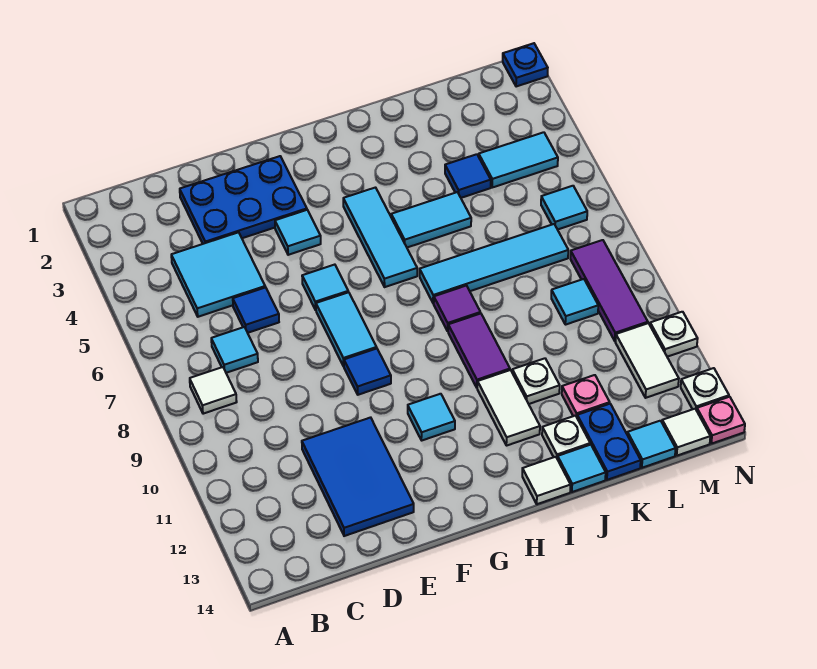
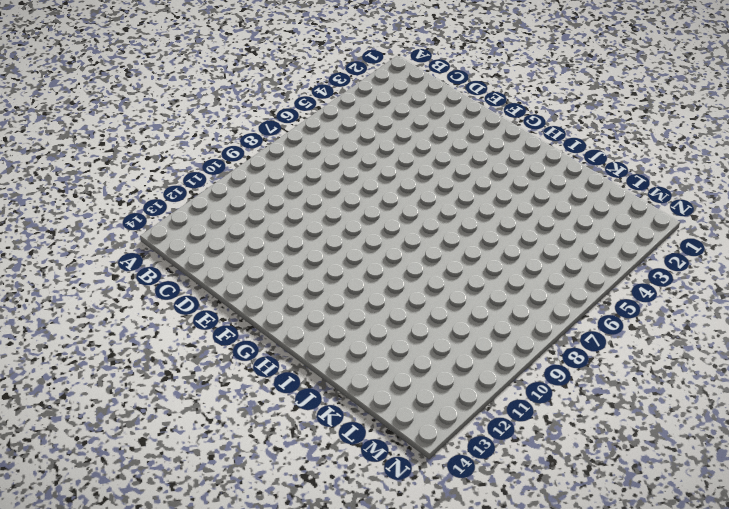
none -> white 1x1 tile [190,367,237,414]
none -> cyan 2x2 tile [171,232,265,317]
none -> cyan 1x1 tile [211,327,258,373]
none -> blue 2x3 plate [180,156,307,244]

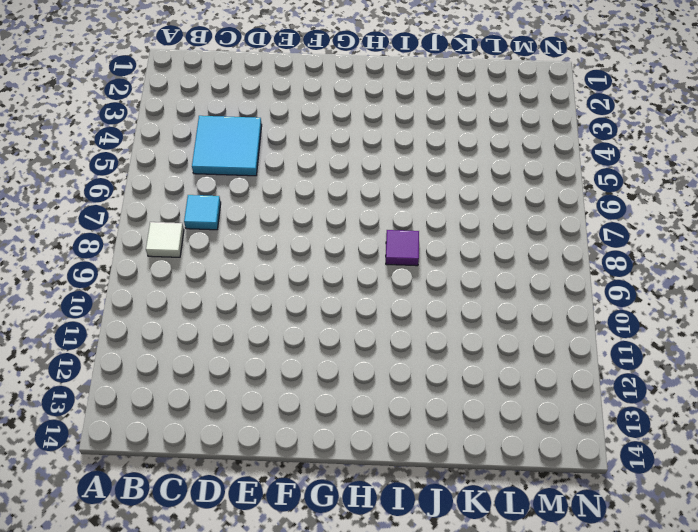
none -> blue 2x3 plate [180,156,307,244]
none -> blue 1x1 tile [233,287,279,333]
none -> blue 2x3 tile [302,417,414,536]
none -> cyan 1x1 tile [275,210,321,255]

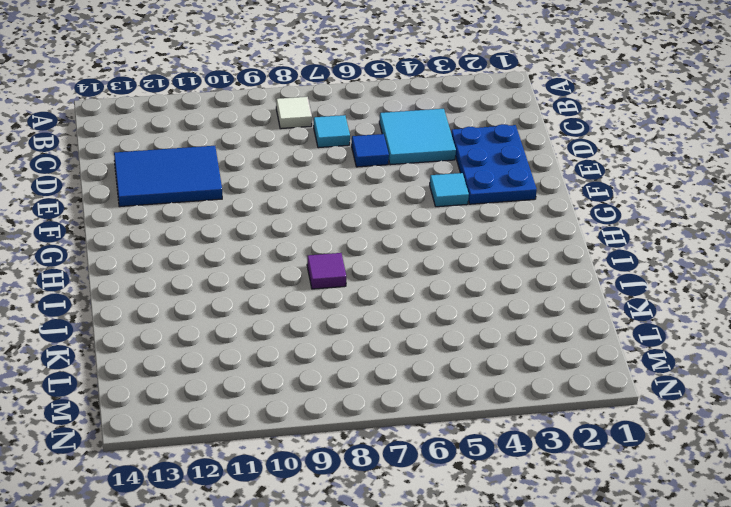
none -> cyan 1x1 tile [302,265,348,310]
none -> cyan 1x2 tile [316,292,377,366]
none -> blue 1x1 tile [344,349,391,395]
none -> cyan 1x1 tile [408,394,455,440]

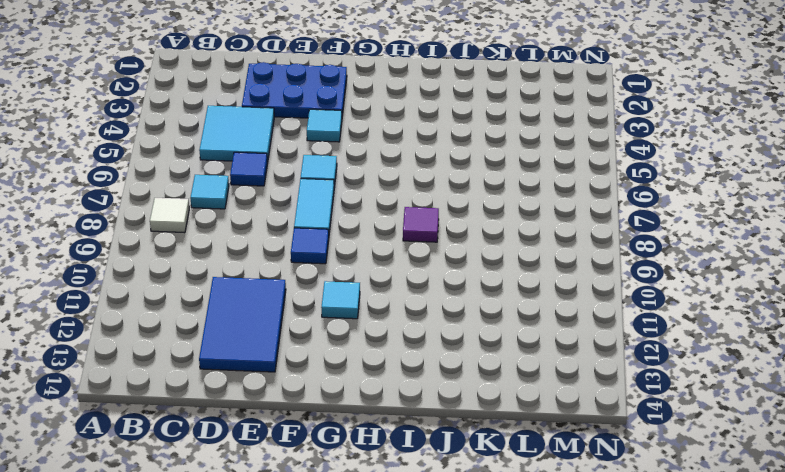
none -> cyan 1x3 tile [343,188,417,287]
none -> cyan 1x2 tile [391,192,471,247]
none -> cyan 1x4 tile [420,224,568,303]
none -> purple 1x2 tile [448,313,510,387]

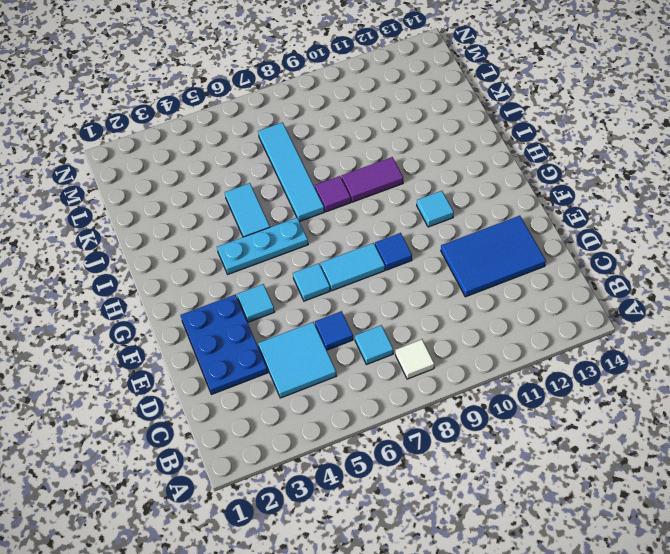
cyan 1x3 plate [217,218,308,274] -> cyan 1x3 tile [343,188,417,287]
none -> white 1x2 tile [477,370,540,446]
none -> white 1x1 tile [522,457,571,504]
none -> white 1x1 plate [512,358,560,404]
none -> white 1x1 plate [542,416,590,459]

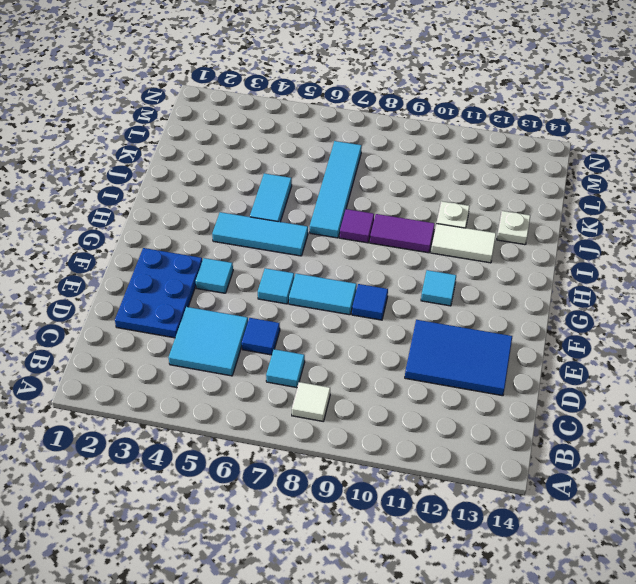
none -> white 1x1 tile [522,457,571,504]
none -> cyan 1x1 tile [557,445,606,492]
none -> blue 1x1 tile [445,154,491,198]
none -> pink 1x1 plate [562,375,610,417]

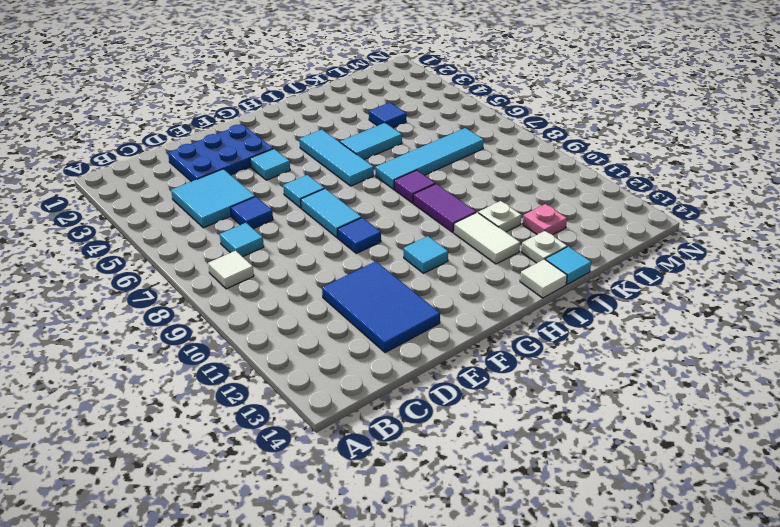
none -> blue 1x2 plate [577,404,641,480]
none -> cyan 1x2 tile [479,132,558,188]
none -> cyan 1x1 tile [551,279,598,325]
none -> cyan 1x1 tile [627,421,676,468]

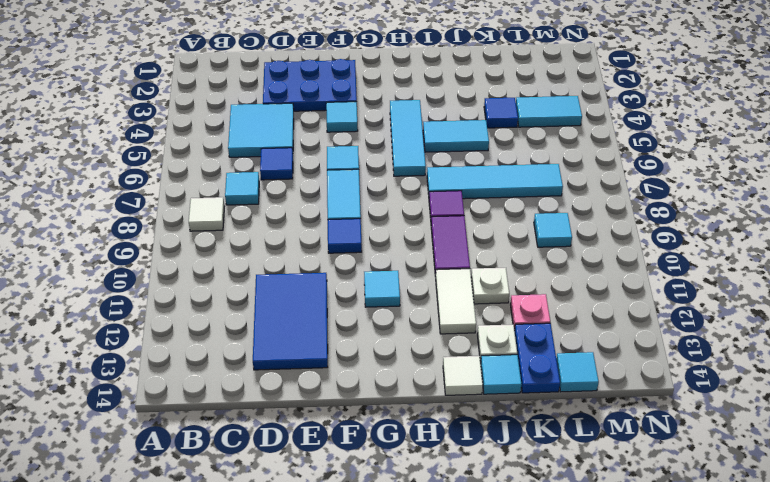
none -> cyan 1x1 tile [541,186,587,230]
none -> purple 1x3 tile [570,240,648,341]
none -> white 1x2 tile [615,323,679,398]
none -> white 1x1 tile [662,409,710,456]

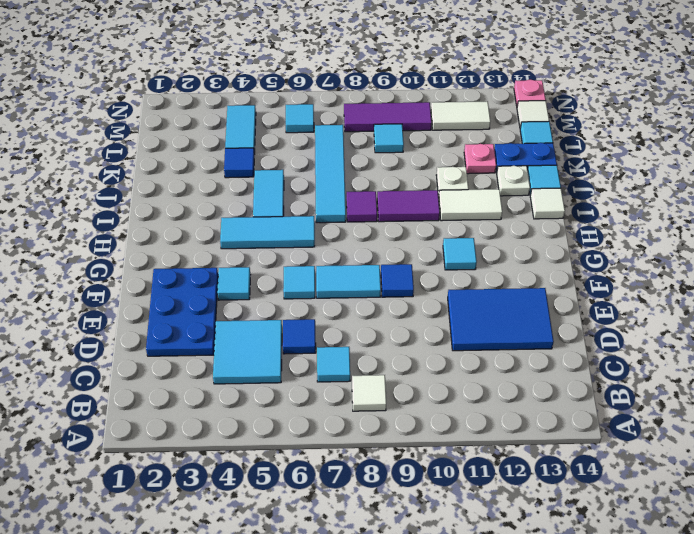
none -> blue 1x1 plate [503,43,548,87]
none -> white 1x1 plate [650,312,698,357]
none -> white 1x1 plate [681,368,729,410]

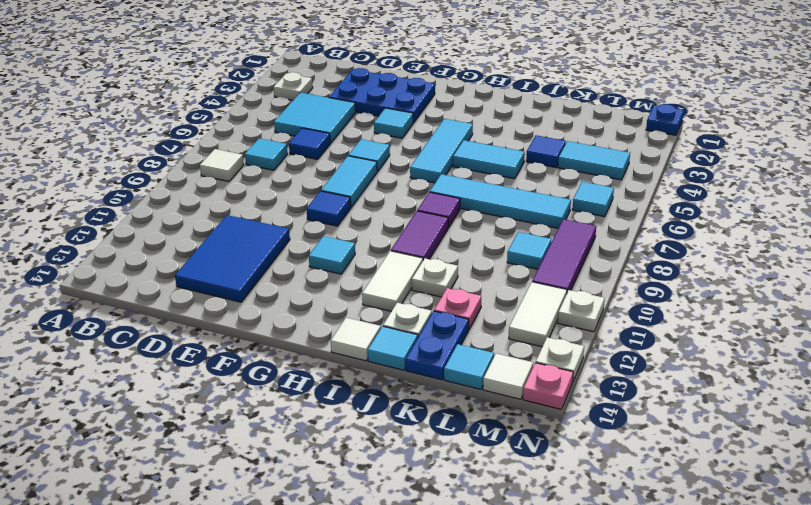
white 1x1 plate [274,72,313,100] -> none

